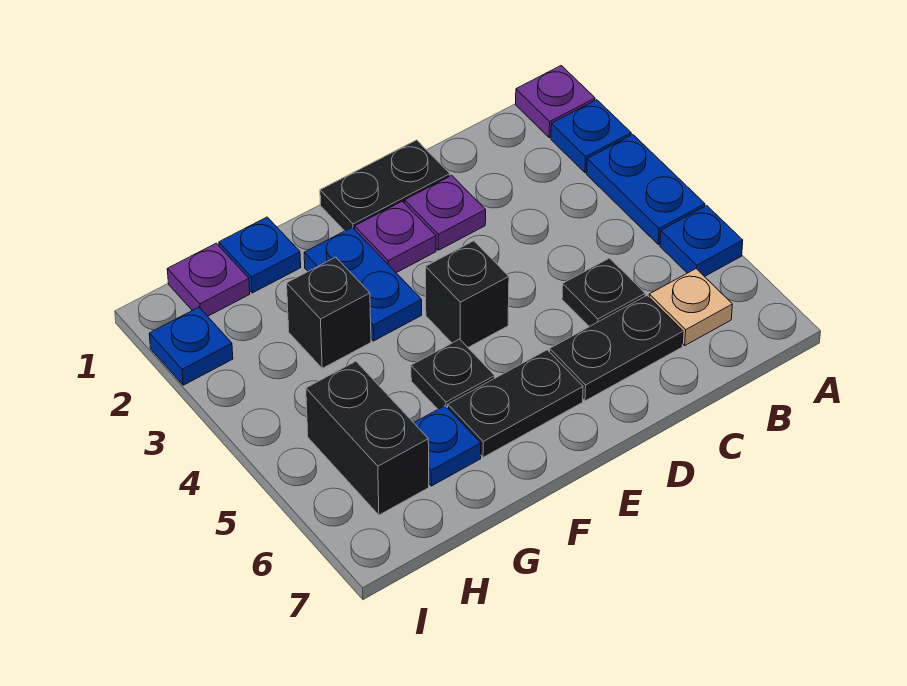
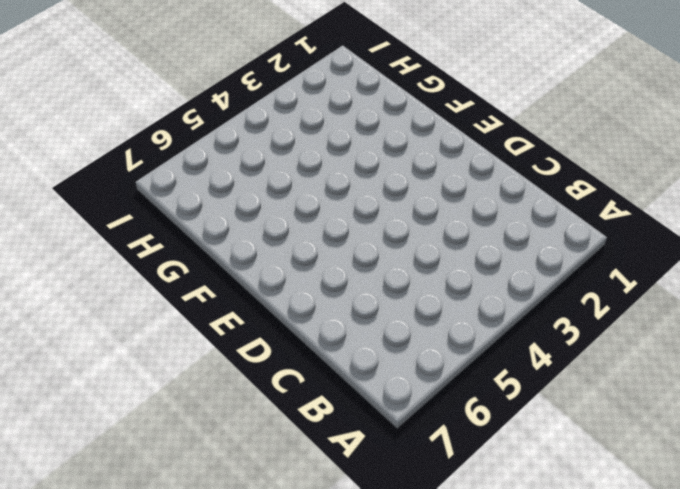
none -> purple 1x1 plate [516,66,595,138]
none -> blue 1x1 plate [551,100,631,173]
none -> blue 1x2 plate [587,135,705,244]

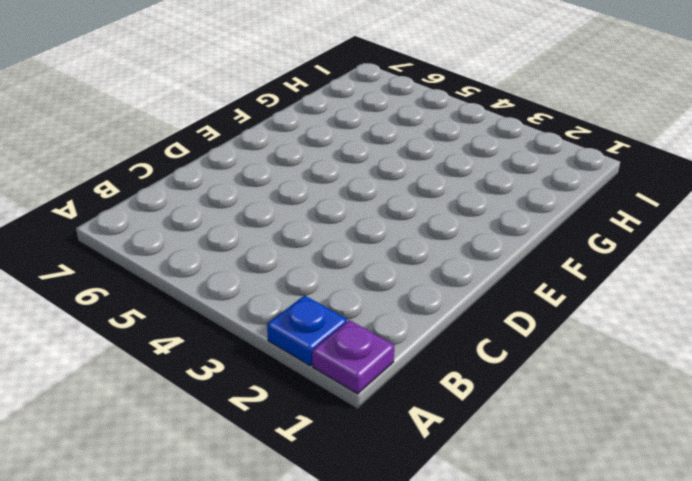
none -> blue 1x2 plate [587,135,705,244]
none -> blue 1x1 plate [660,206,743,277]
none -> tan 1x1 plate [649,269,732,345]

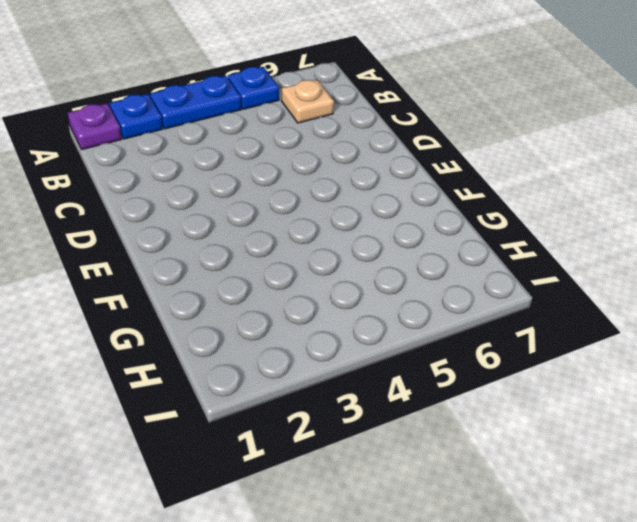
none -> black 1x1 plate [562,258,645,327]
none -> black 1x2 plate [550,296,683,401]
none -> black 1x2 plate [320,140,450,231]

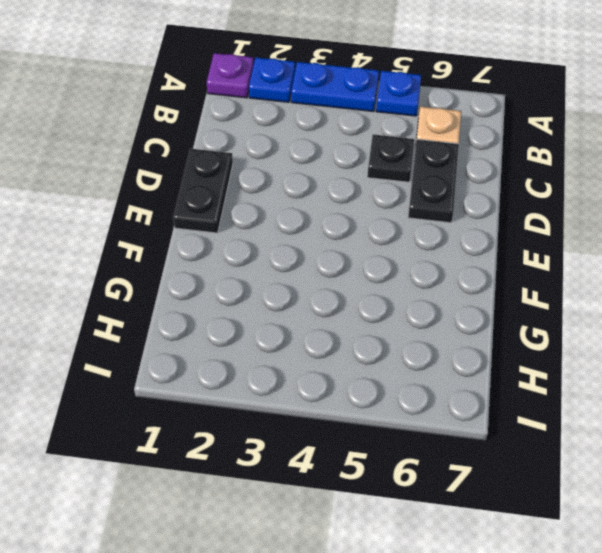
none -> purple 1x1 plate [405,175,486,250]
none -> purple 1x1 plate [355,201,436,273]
none -> black 1x1 brick [426,241,509,347]

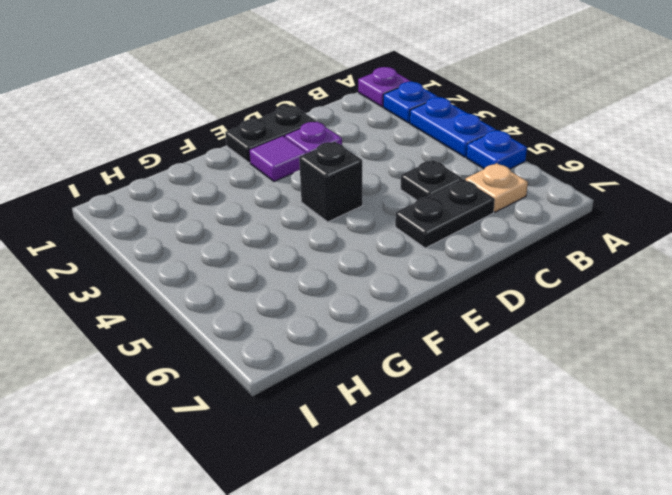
purple 1x1 tile [249,136,307,181] -> purple 1x1 plate [355,201,436,273]
none -> black 1x2 plate [448,350,583,457]
none -> blue 1x2 plate [304,227,422,341]
none -> black 1x1 plate [411,339,495,409]

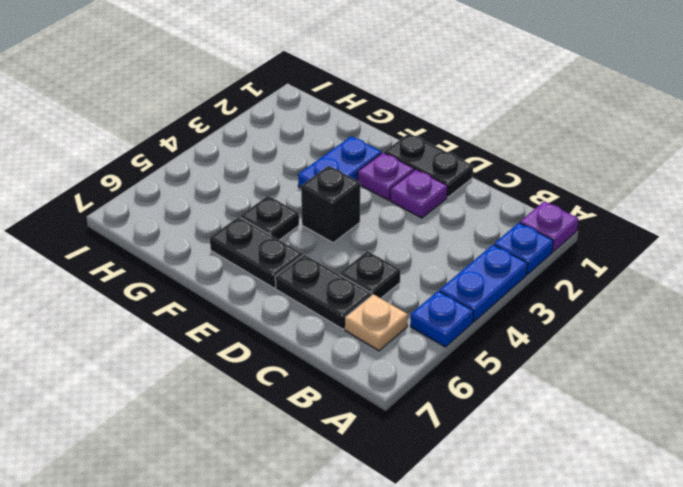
none -> blue 1x1 plate [219,217,301,293]
none -> black 1x1 brick [287,257,371,368]
none -> blue 1x1 plate [414,406,481,486]

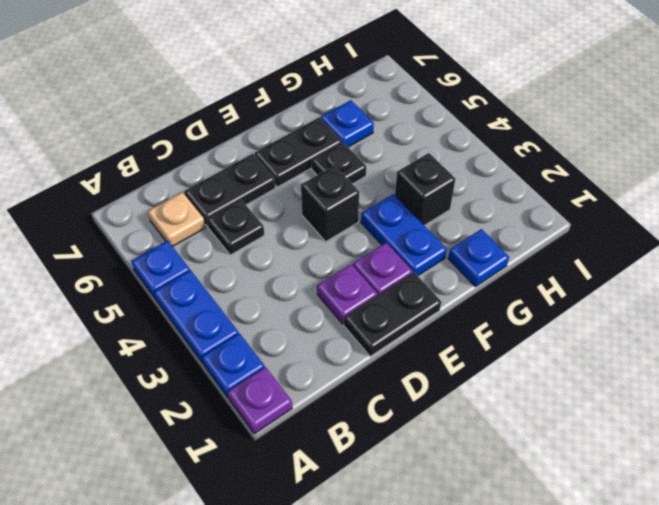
none -> purple 1x1 plate [167,243,250,316]
none -> black 1x2 brick [306,361,429,515]
none -> blue 1x1 plate [149,307,233,385]

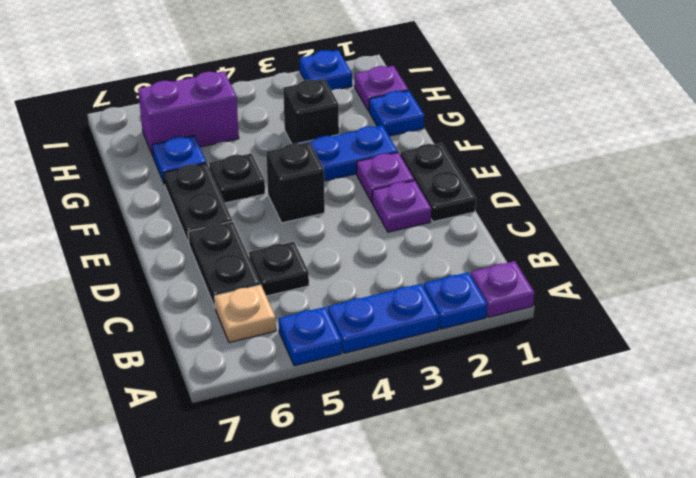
purple 1x2 brick [138,71,239,156] -> black 1x2 brick [306,361,429,515]

